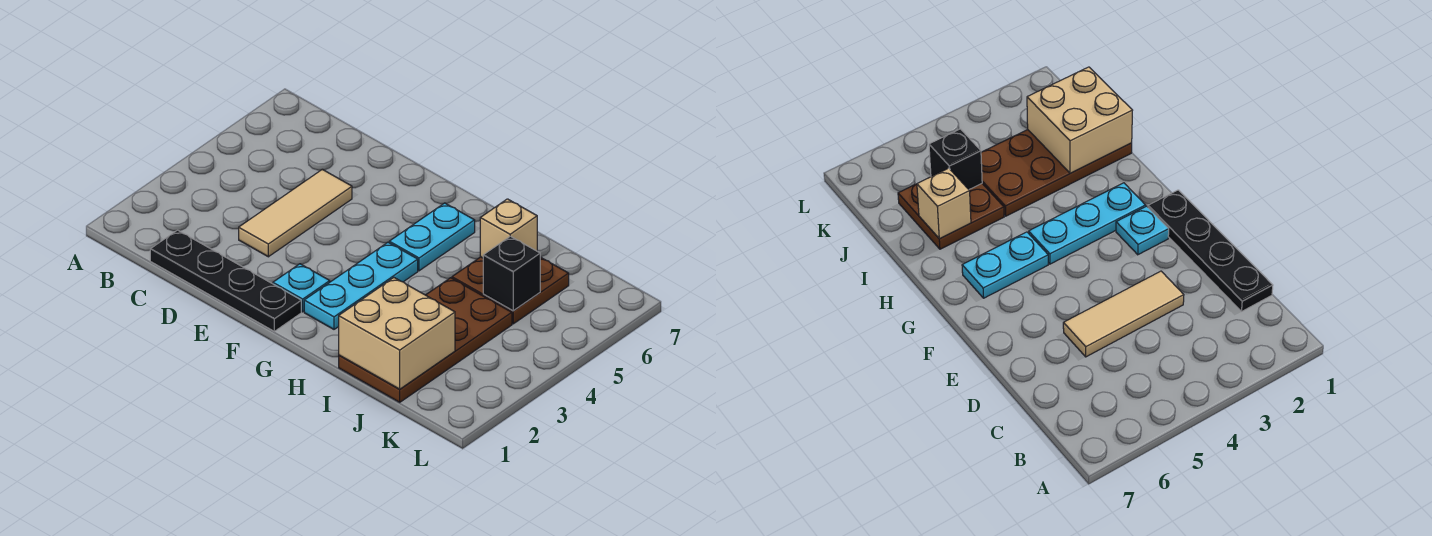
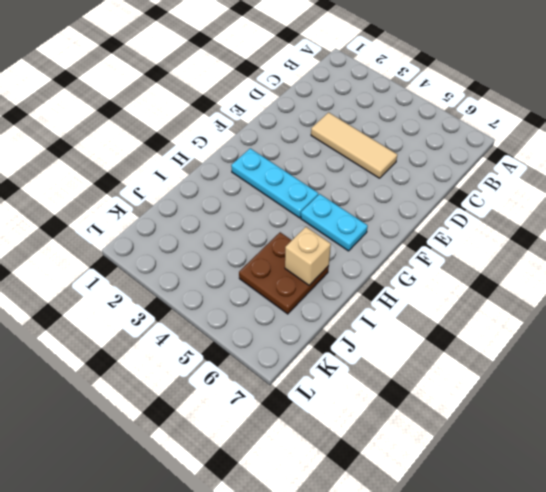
none -> black 1x4 plate [150,230,301,331]
none -> cyan 1x1 plate [273,264,330,312]

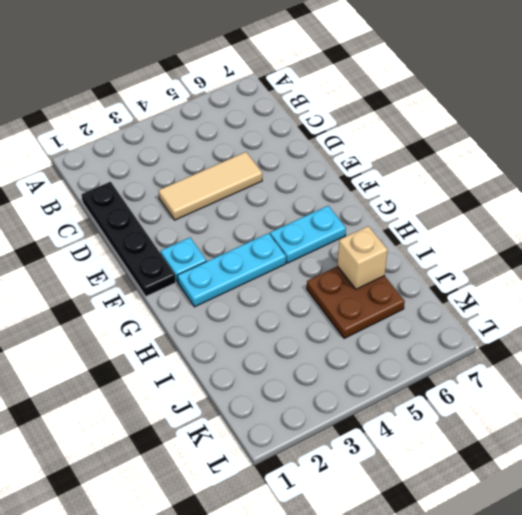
none -> brown 2x4 plate [339,278,512,402]
none -> tan 2x2 brick [339,278,455,389]

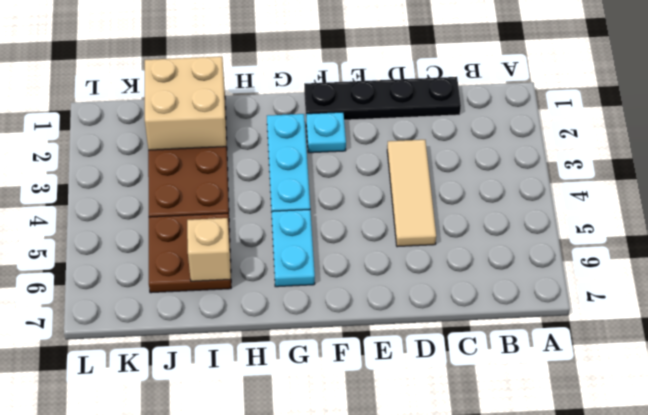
none -> black 1x1 brick [483,236,540,311]

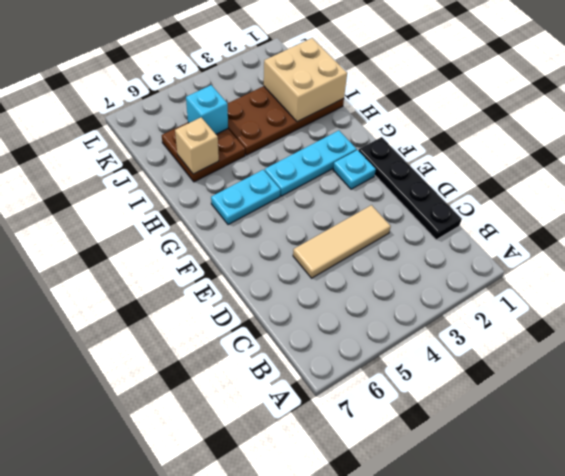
cyan 1x1 brick [186,85,228,134] -> black 1x1 brick [483,236,540,311]

